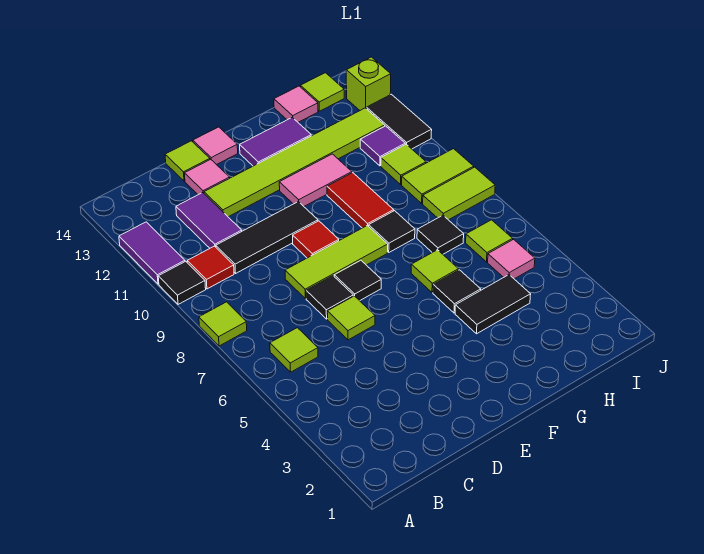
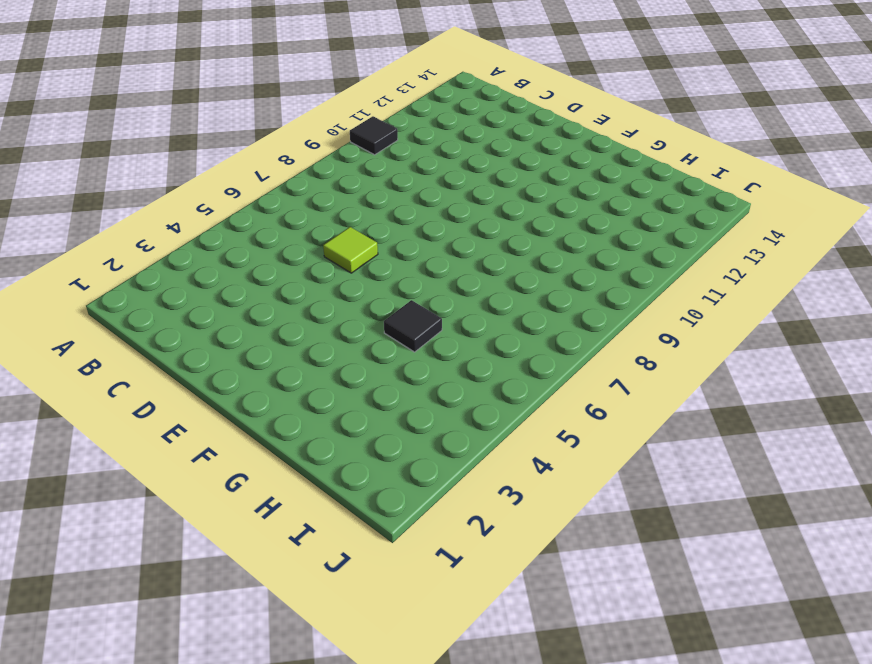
none -> lime 1x1 tile [199,302,247,346]
none -> purple 1x2 tile [119,222,185,284]
none -> lime 1x1 tile [270,328,318,372]
none -> red 1x1 tile [187,246,234,289]

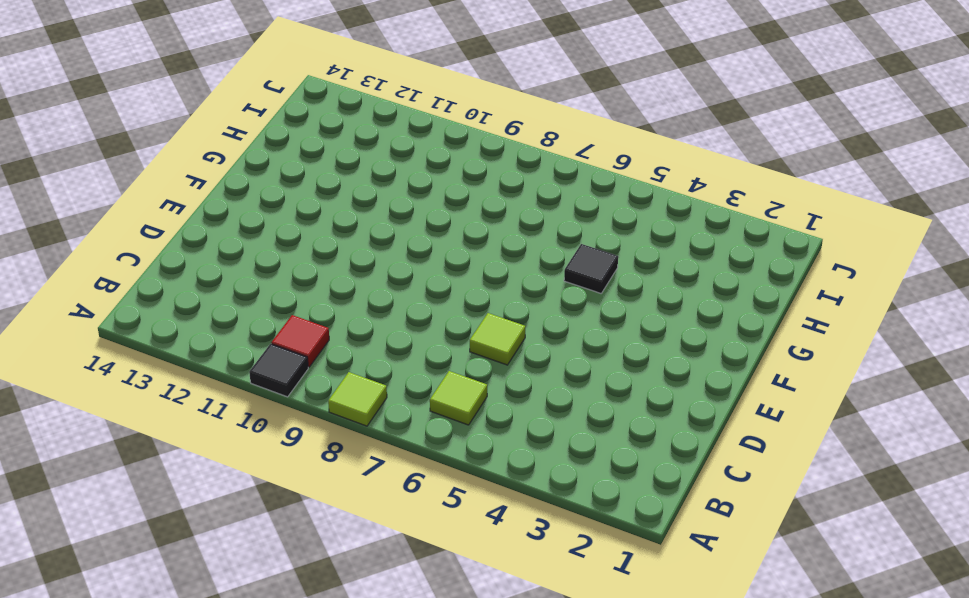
none -> purple 1x2 tile [119,222,185,284]
none -> black 1x3 tile [216,202,318,273]
none -> purple 1x2 tile [176,193,242,248]
none -> black 1x1 tile [306,276,353,319]

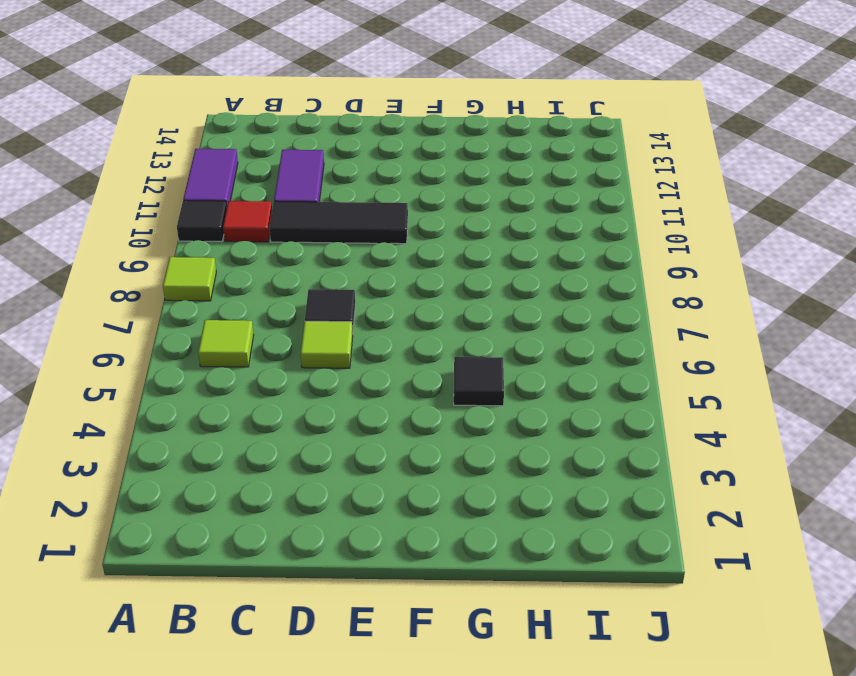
none -> lime 1x3 tile [285,225,388,298]
none -> lime 1x6 tile [204,108,385,217]
none -> pink 1x1 tile [184,159,230,195]
none -> lime 1x1 tile [165,141,210,181]

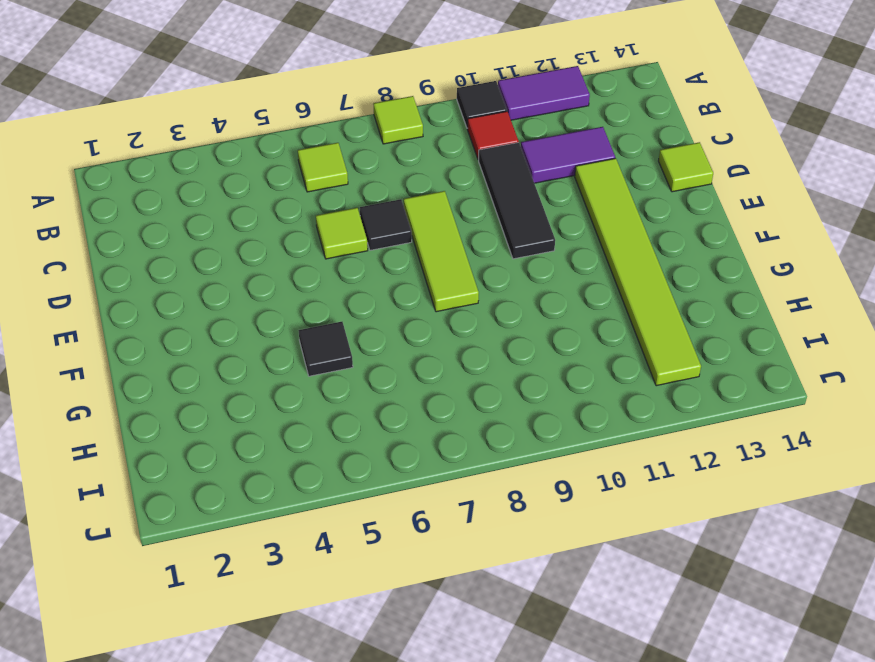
none -> pink 1x1 tile [184,159,230,195]
none -> black 1x1 tile [334,260,381,301]
none -> red 1x1 tile [293,221,339,258]
none -> pink 1x1 tile [193,127,238,165]

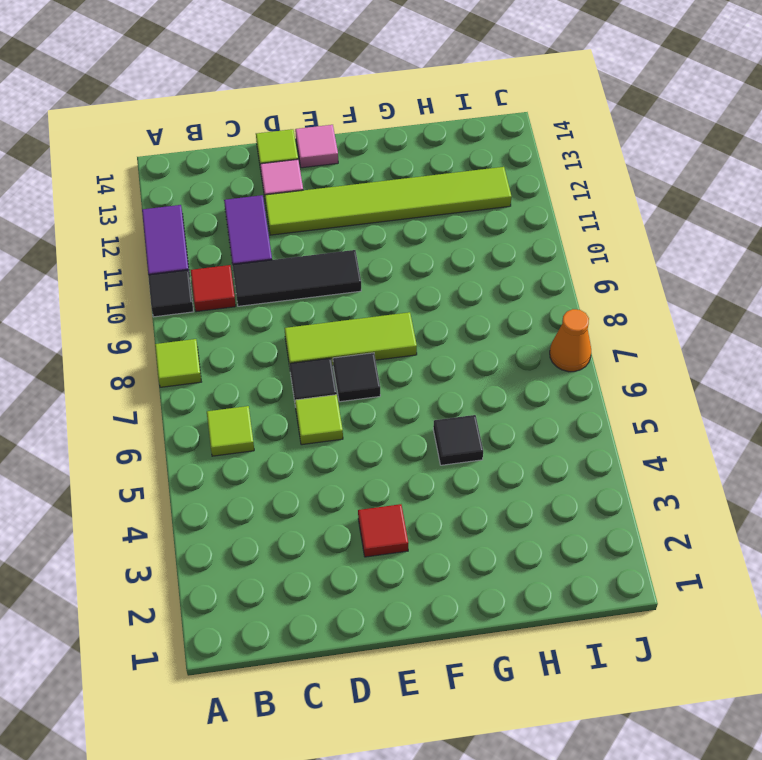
red 1x1 tile [358,504,408,557] -> red 1x1 tile moved to [293,221,339,258]
orange 1x1 cone [550,309,591,372] -> none
none -> pink 1x2 tile [279,154,352,206]
none -> purple 1x2 tile [240,117,311,166]
none -> black 1x2 tile [455,275,531,334]
none -> lime 1x1 tile [411,250,458,293]

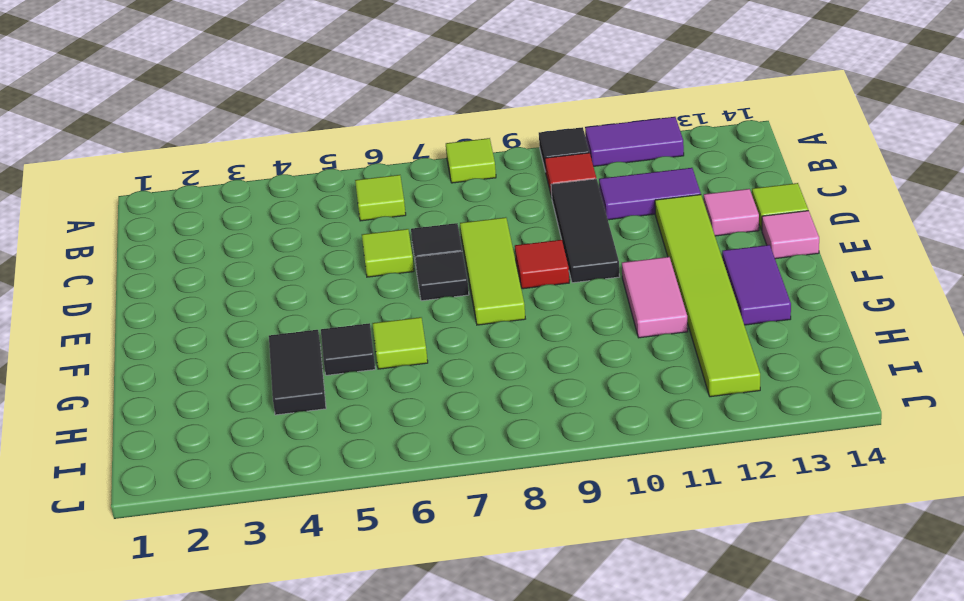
none -> black 1x1 tile [369,211,415,252]
none -> red 1x2 tile [327,173,394,228]
none -> black 1x1 tile [417,215,464,254]
none -> pink 1x1 tile [274,86,318,122]

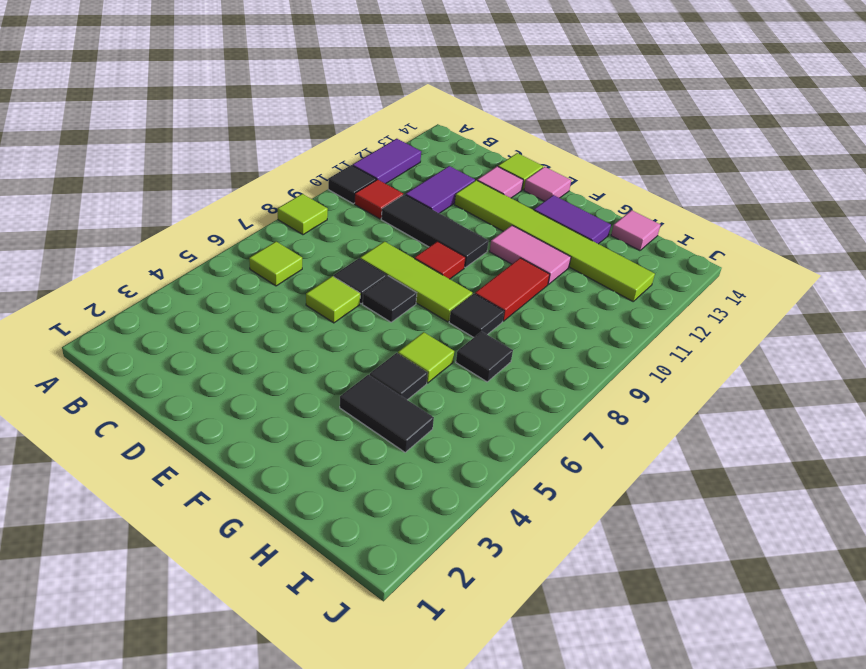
none -> pink 1x1 tile [488,239,535,279]
none -> lime 1x1 tile [466,220,513,262]
none -> lime 1x2 tile [423,167,495,220]
none -> lime 1x2 tile [402,149,474,203]

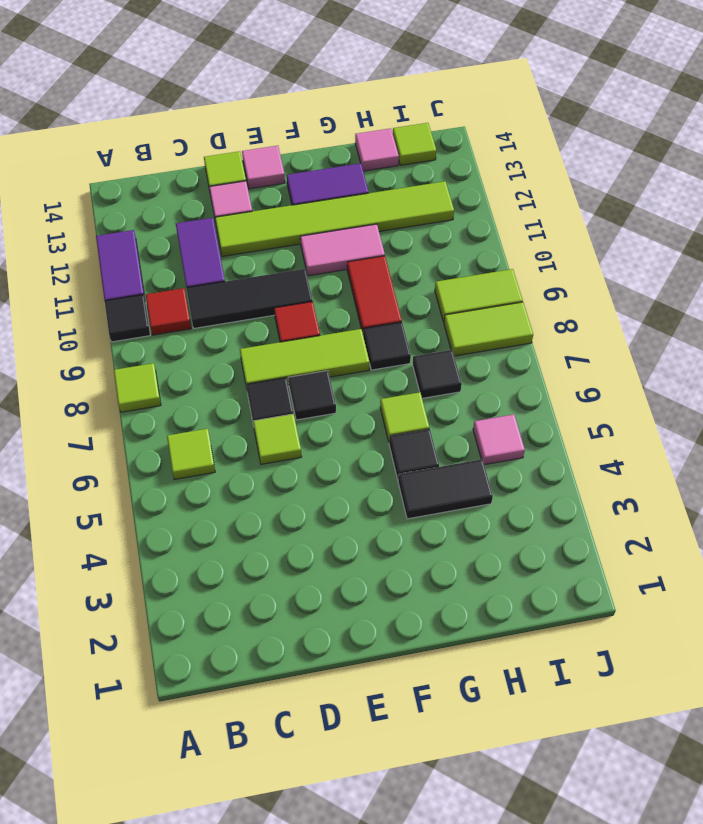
none -> lime 1x1 tile [466,220,513,262]
none -> lime 1x1 tile [381,144,426,184]
none -> purple 1x1 tile [360,126,405,166]
none -> black 1x2 tile [367,94,432,149]

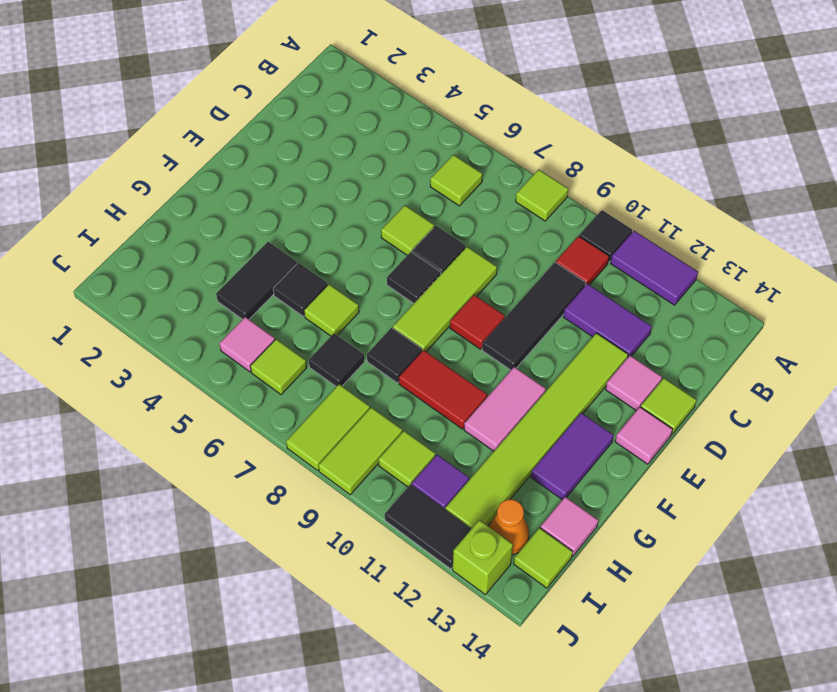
orange 1x1 cone [489,499,529,555] -> none

